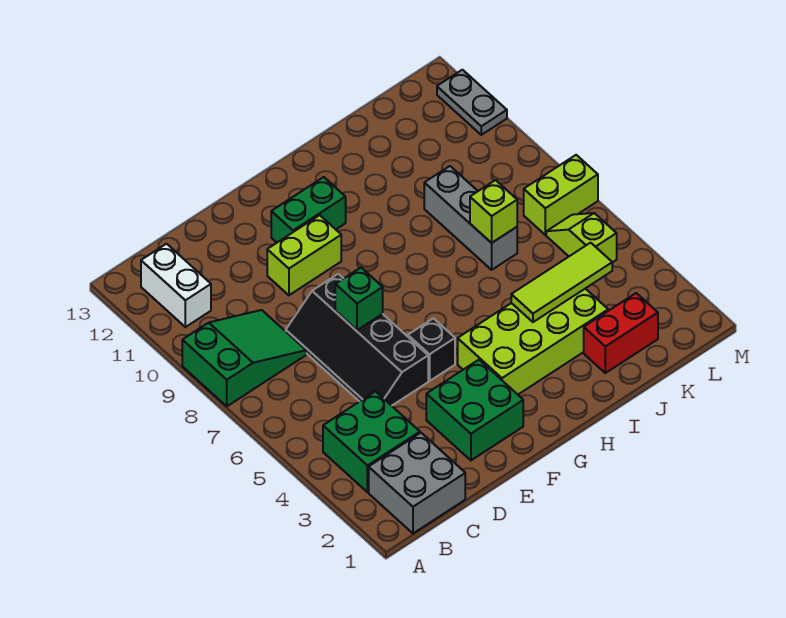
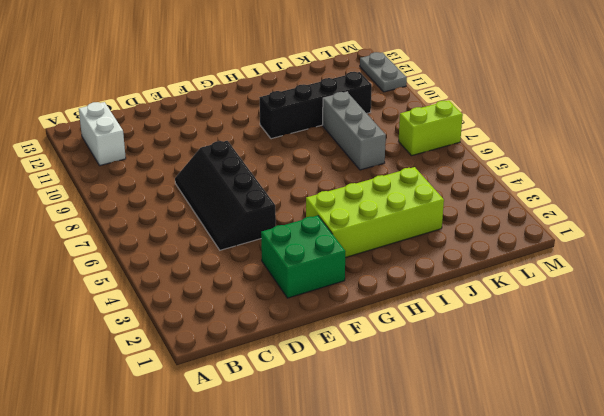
black 1x4 brick [259,72,372,139] -> none
none -> green 2x3 slope [182,310,306,406]
none -> grey 2x2 brick [369,433,465,533]
none -> green 2x2 brick [323,391,420,492]

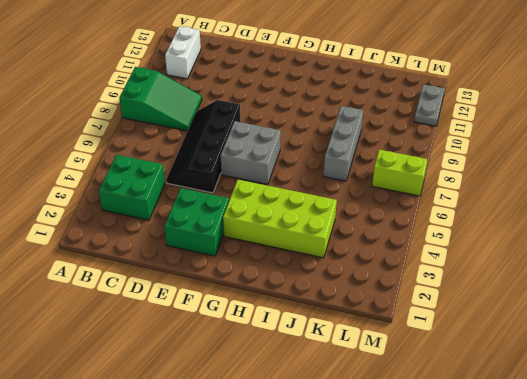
grey 2x2 brick [221,121,281,185] -> grey 2x2 brick moved to [369,433,465,533]
none -> lime 1x2 brick [267,215,341,295]
none -> black 1x1 brick [408,318,455,381]
none -> green 1x2 brick [271,177,346,242]

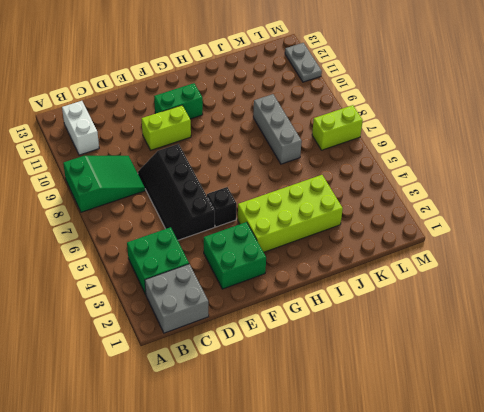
none -> red 1x2 brick [584,293,658,373]
none -> lime 1x2 slope [546,213,617,263]
none -> green 1x1 brick [335,268,383,330]

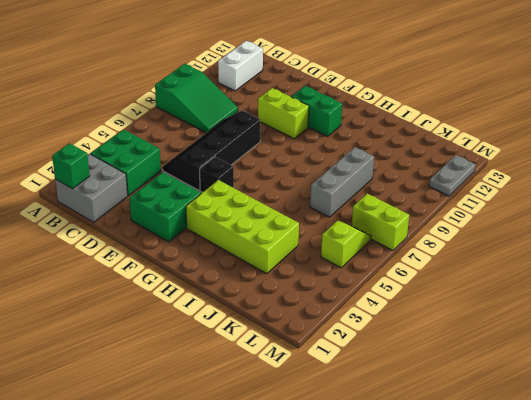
green 1x1 brick [52,143,90,189] -> green 1x1 brick moved to [335,268,383,330]
none -> red 1x2 brick [584,293,658,373]
none -> lime 1x3 tile [511,243,612,322]
none -> lime 1x1 brick [470,180,517,243]

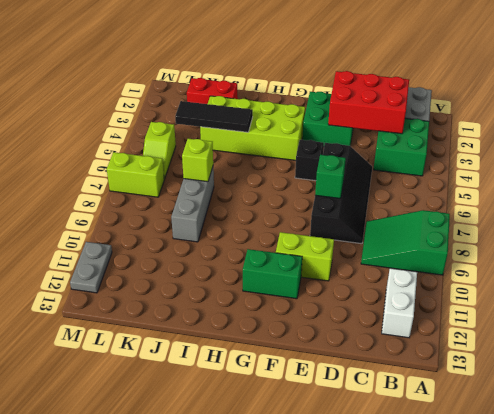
red 2x3 brick [328,71,409,134] -> none
black 1x3 tile [175,101,253,132] -> lime 1x3 tile [511,243,612,322]

